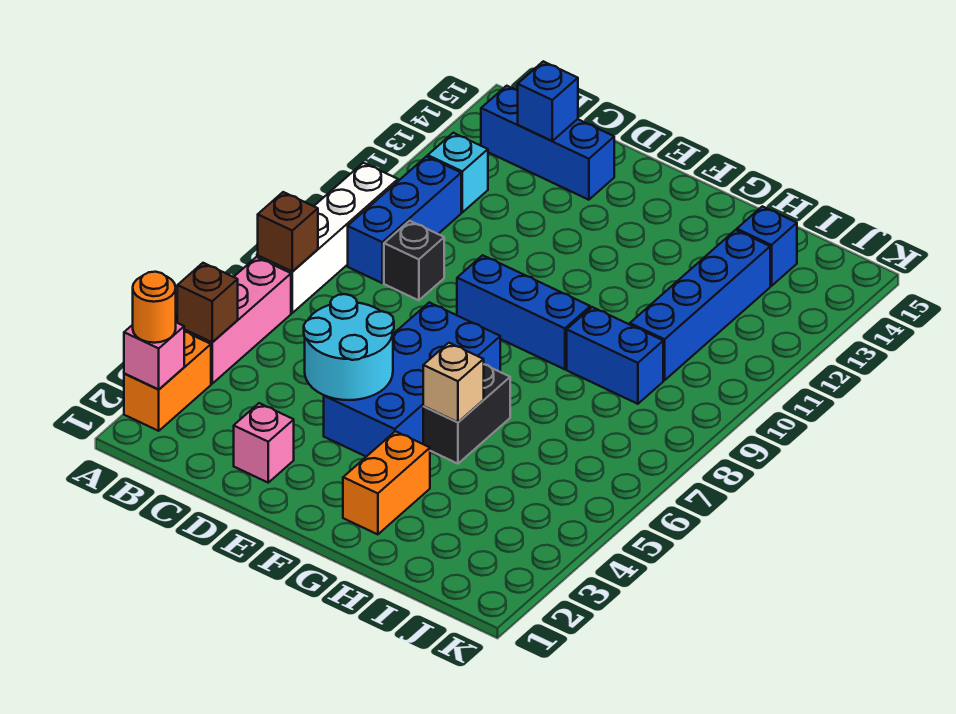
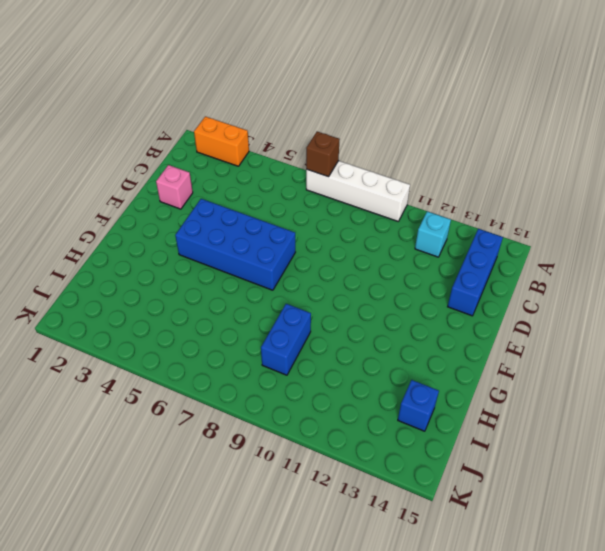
none -> pink 1x3 brick [184,257,291,384]
none -> blue 1x3 brick [348,156,461,283]
none -> black 1x1 brick [384,221,444,300]

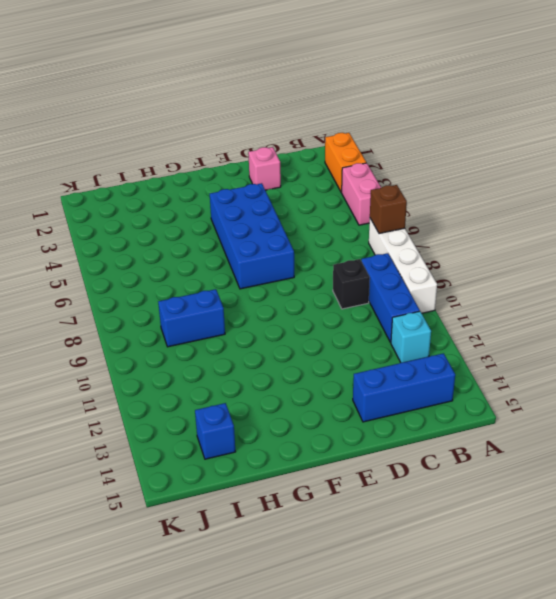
pink 1x2 brick [341,163,381,225] -> pink 1x3 brick [184,257,291,384]
none -> blue 1x3 brick [457,255,590,369]
none -> orange 1x2 brick [343,431,430,534]
none -> black 1x2 brick [423,365,510,464]

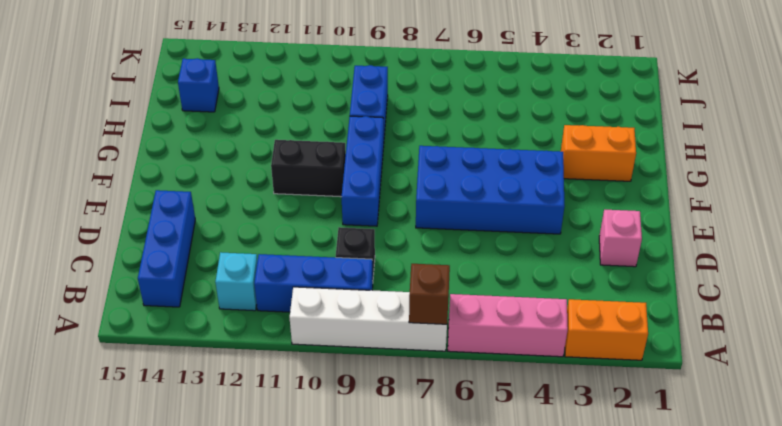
black 1x2 brick [271,140,346,197] -> black 1x2 brick moved to [423,365,510,464]
none -> blue 1x4 brick [630,230,770,380]
none -> pink 1x1 brick [124,323,184,390]
none -> brown 1x1 brick [177,263,238,342]

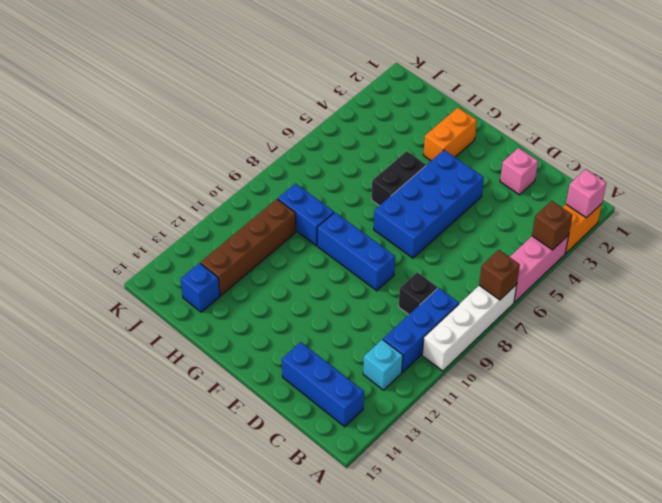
brown 1x4 brick [201,199,296,295] -> blue 1x4 brick [630,230,770,380]
none -> blue 1x1 brick [518,61,578,141]
none -> cyan 2x2 round brick [304,294,394,400]
none -> tan 1x1 brick [423,343,484,422]

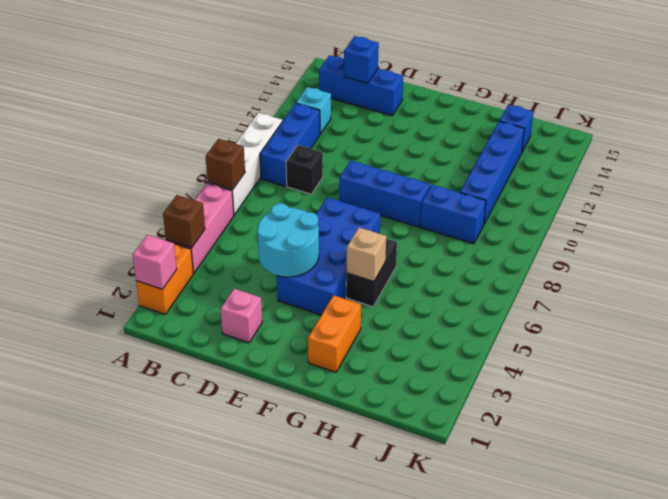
none -> orange 1x1 round brick [133,272,176,343]

